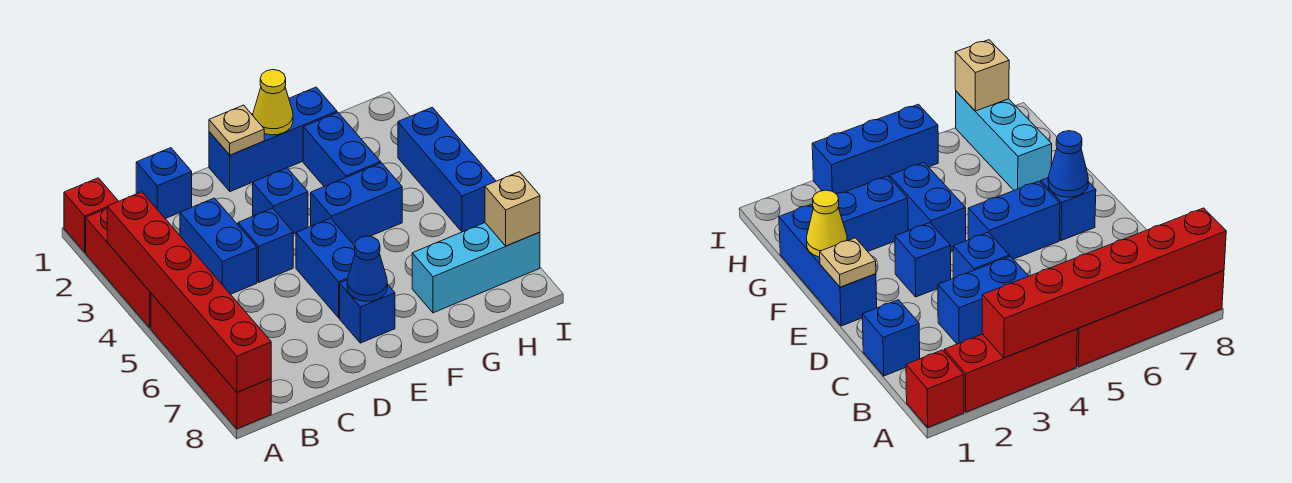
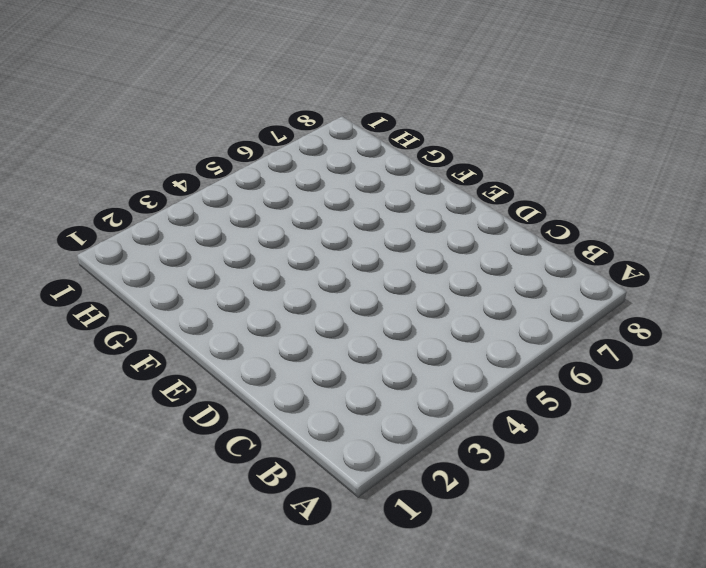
none -> red 1x1 brick [64,178,118,252]
none -> red 1x3 brick [86,208,151,328]
none -> red 1x4 brick [151,294,271,429]

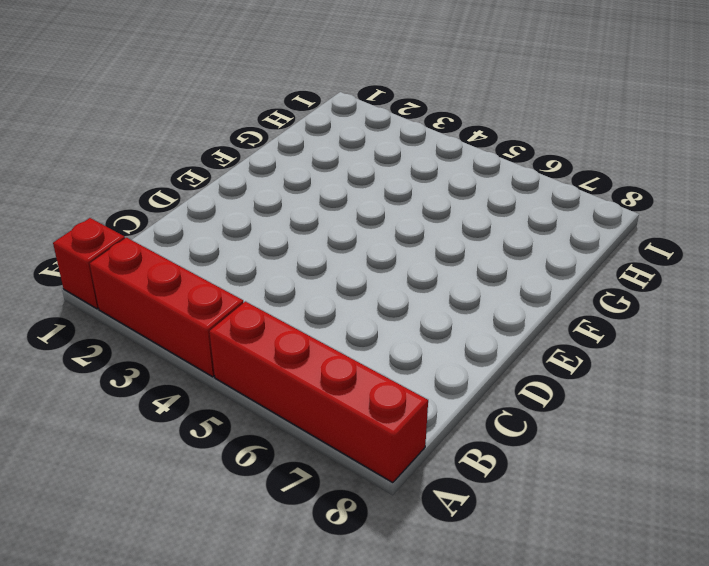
none -> blue 1x1 brick [136,148,192,219]
none -> blue 1x2 brick [180,198,257,294]
none -> blue 1x1 brick [238,208,293,282]

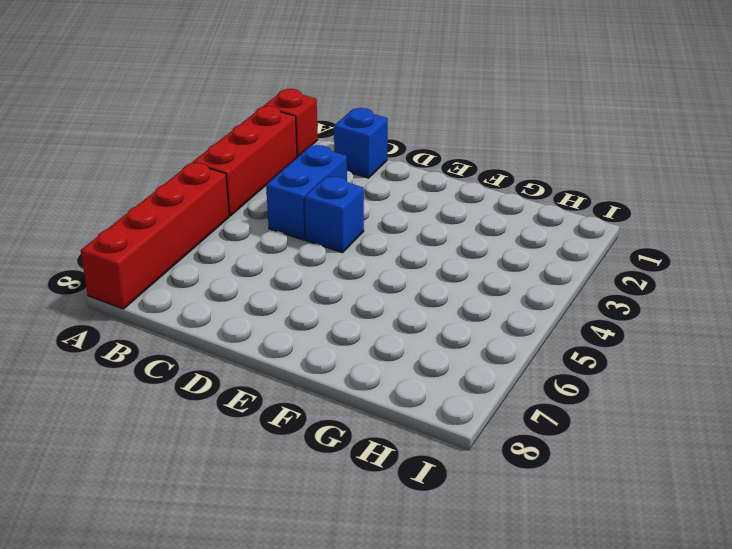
none -> blue 1x3 brick [209,87,337,192]
none -> blue 1x1 brick [253,168,308,234]
none -> blue 1x2 brick [296,218,355,318]

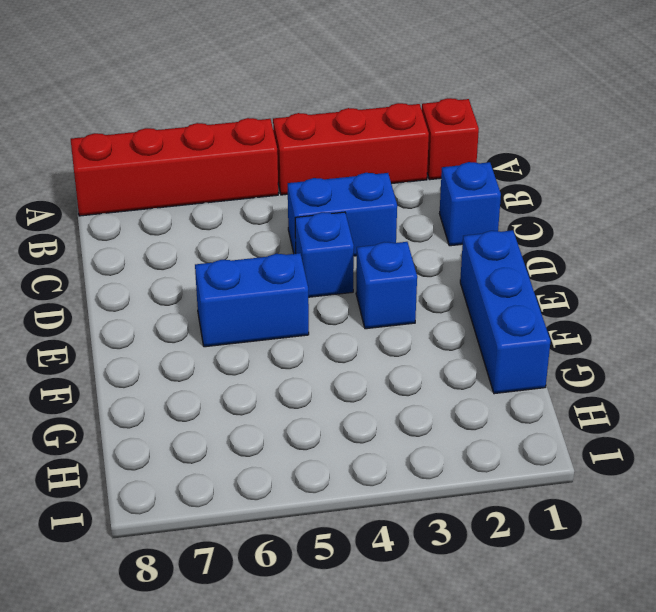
none -> blue 1x1 brick [340,280,395,343]
none -> blue 1x2 brick [311,163,402,243]
none -> blue 1x2 brick [303,112,381,186]

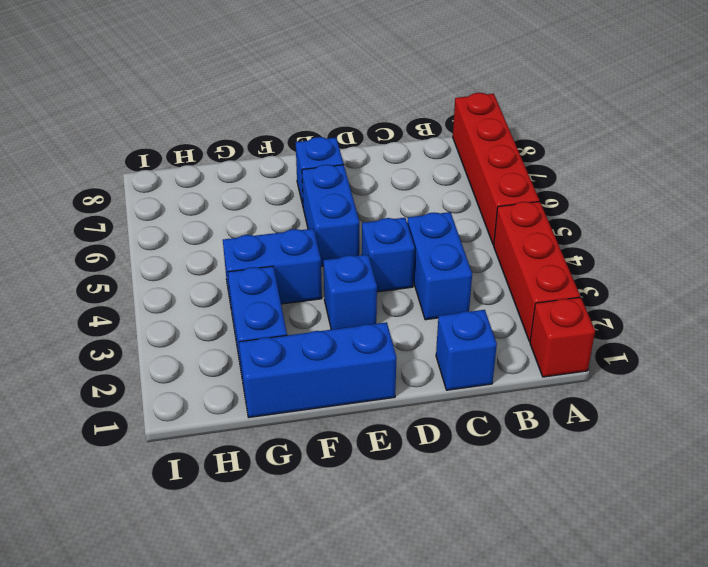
none -> cyan 1x3 brick [412,223,540,313]
none -> blue 1x3 brick [398,107,496,232]
none -> red 1x6 brick [107,192,271,392]

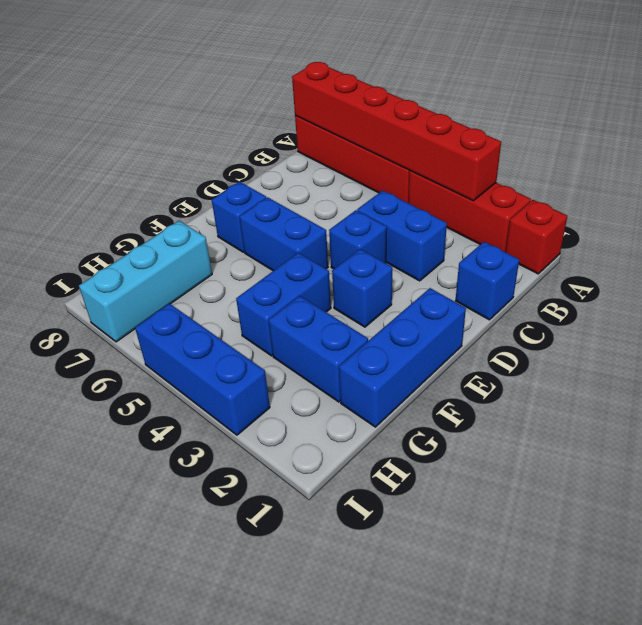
none -> tan 1x1 plate [209,105,264,155]
none -> blue 1x1 cone [347,236,387,301]
none -> yellow 1x1 cone [253,70,293,135]

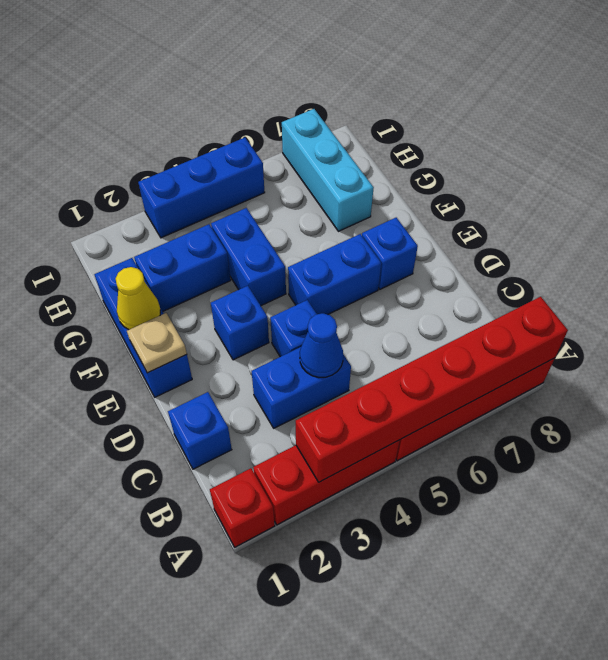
blue 1x1 cone [300,313,343,377] -> blue 1x1 cone moved to [347,236,387,301]
none -> tan 1x1 brick [485,172,540,246]

